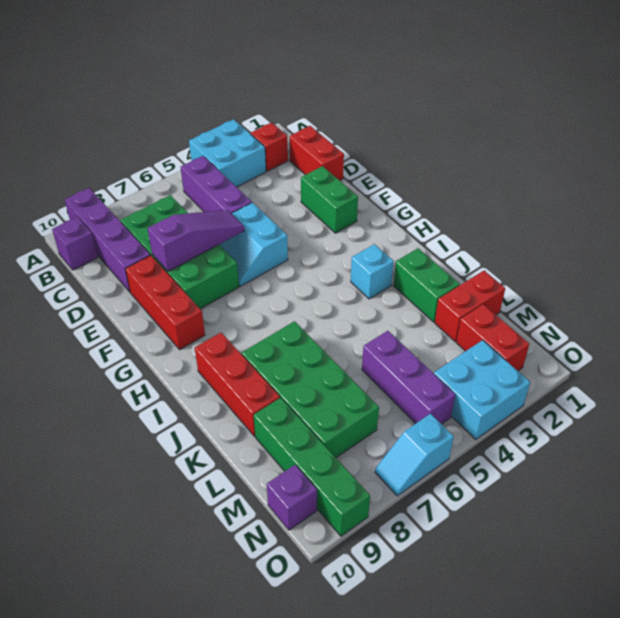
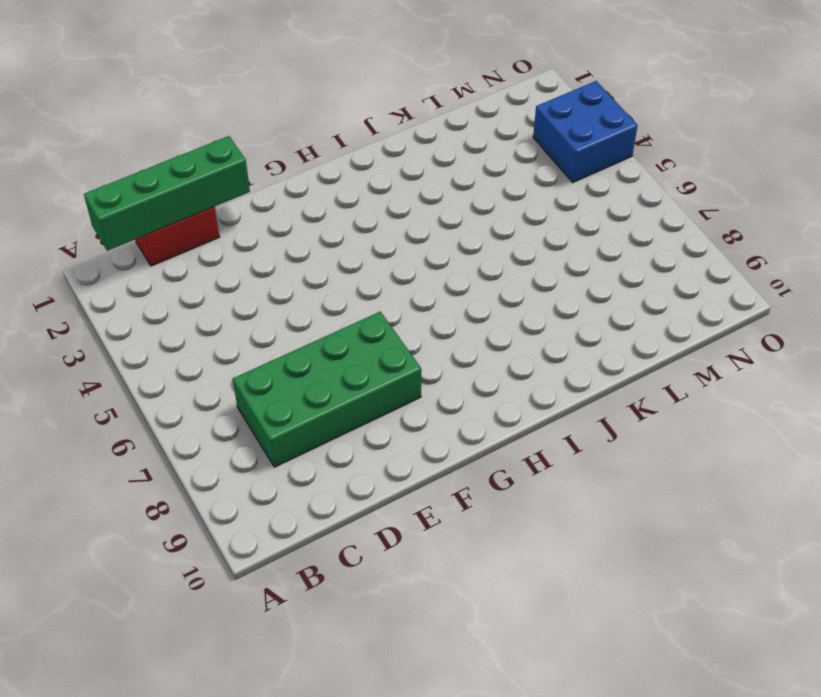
green 1x4 brick [84,136,250,251] -> green 1x4 brick moved to [254,398,370,536]
blue 2x2 brick [533,81,638,182] -> cyan 2x2 brick [434,340,530,440]
none -> cyan 2x2 brick [189,119,266,187]
none -> purple 1x4 brick [65,188,150,292]
none -> red 1x1 brick [251,123,288,171]

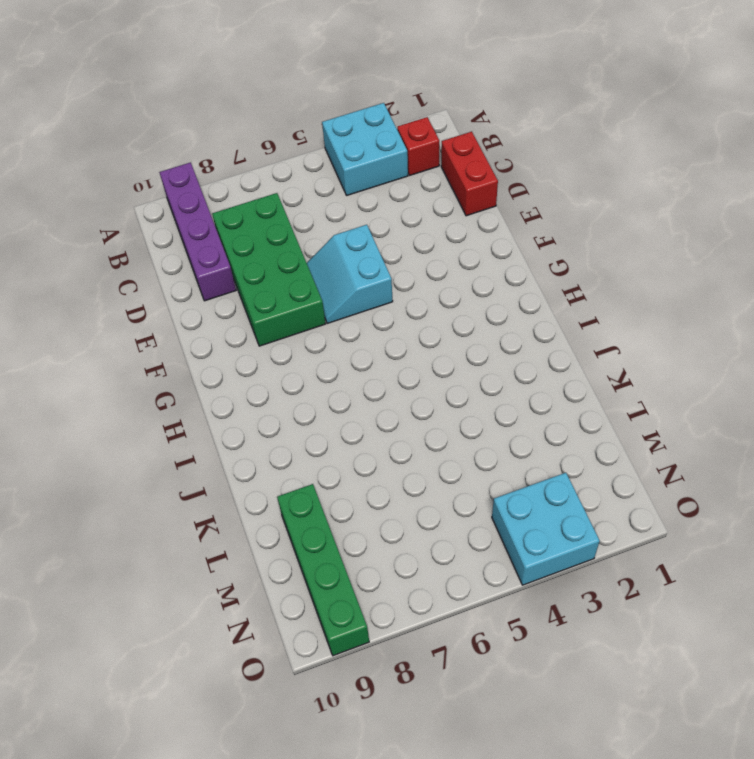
none -> purple 1x3 brick [181,156,252,213]
none -> purple 1x1 brick [52,217,98,270]
none -> green 1x2 brick [301,166,358,233]

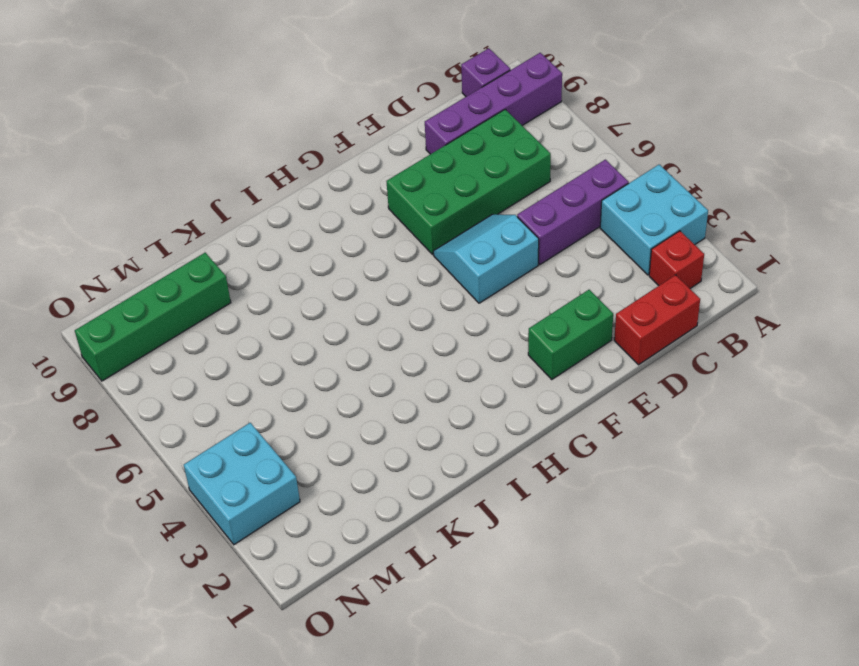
none -> red 1x3 brick [125,255,205,350]
none -> cyan 1x1 brick [351,244,394,299]
none -> red 1x3 brick [195,333,280,436]

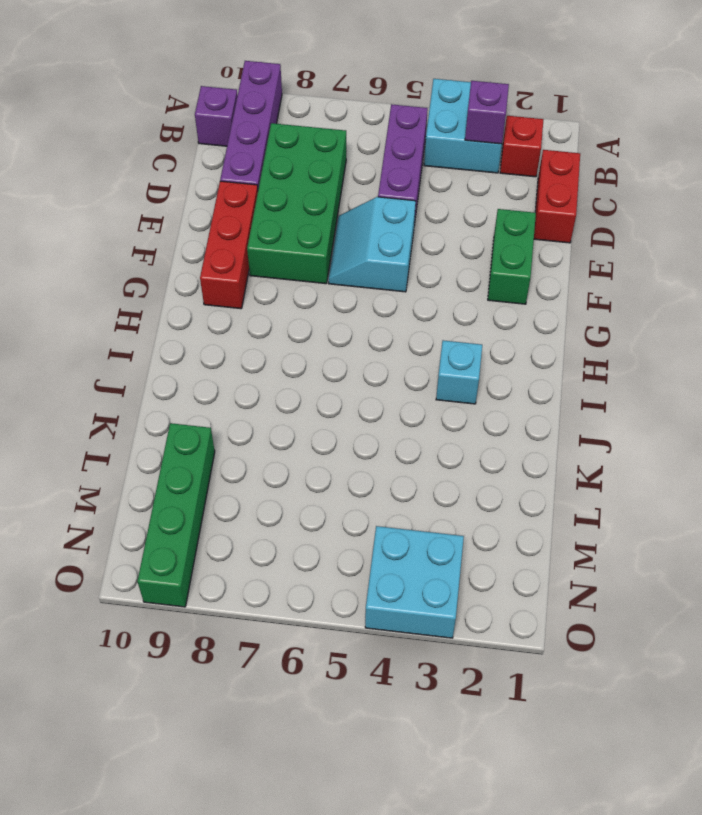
purple 1x1 brick [465,81,509,144] -> purple 1x1 brick moved to [267,465,317,530]
none -> red 1x3 brick [195,333,280,436]
none -> green 1x2 brick [393,248,460,322]
none -> green 2x4 brick [242,321,379,457]

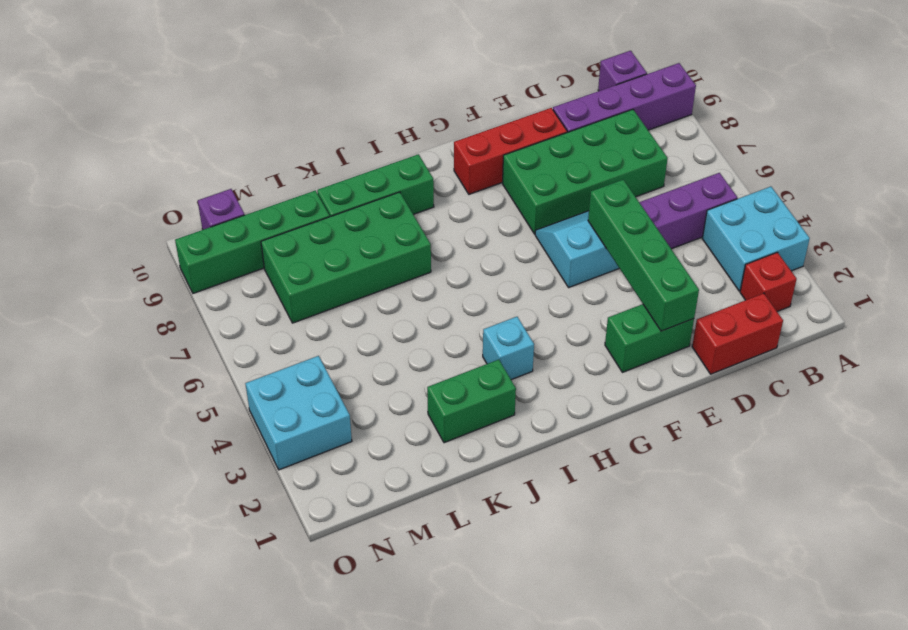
green 1x4 brick [588,180,699,331] -> none
green 1x3 brick [317,154,434,217] -> red 1x3 brick [195,333,280,436]
none -> red 1x2 brick [435,271,505,342]
none -> purple 1x3 brick [362,331,455,424]
none -> red 1x2 brick [456,304,529,371]

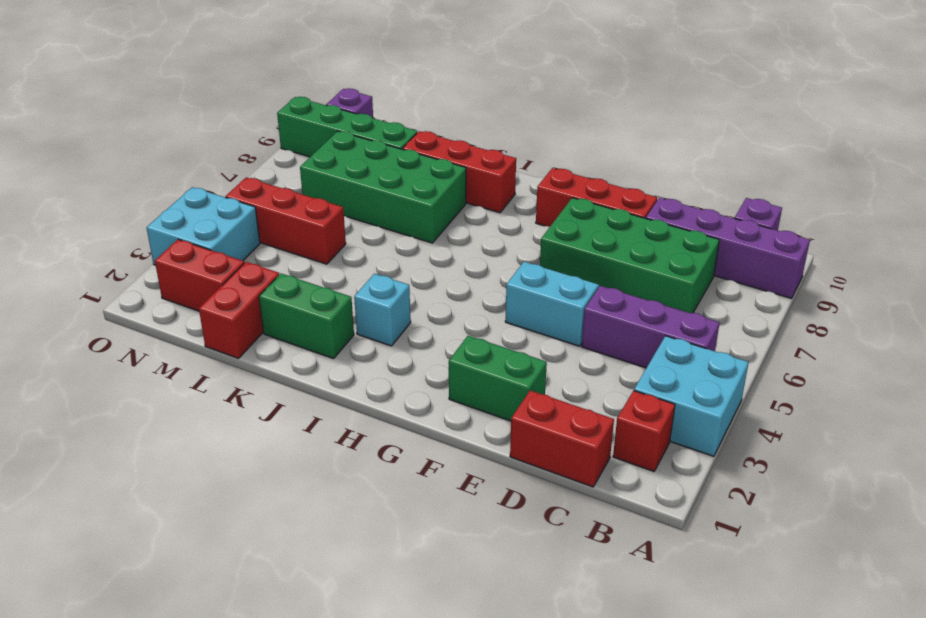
red 1x3 brick [226,177,346,264] -> purple 1x3 brick [362,331,455,424]
none -> cyan 1x2 slope [375,413,454,496]
none -> purple 1x3 slope [148,210,245,271]

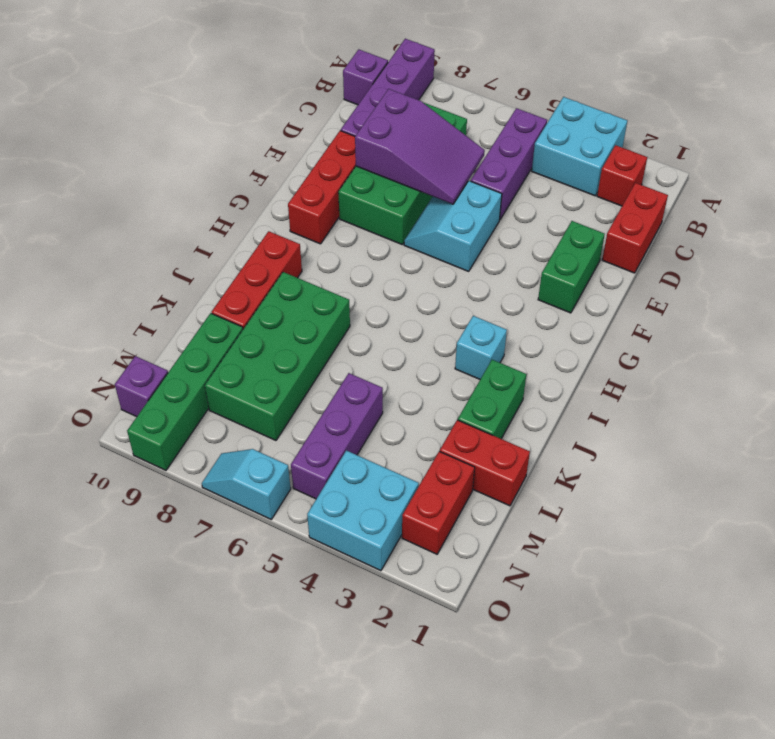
purple 2x3 slope [355,89,485,204] -> purple 1x3 slope [148,210,245,271]

